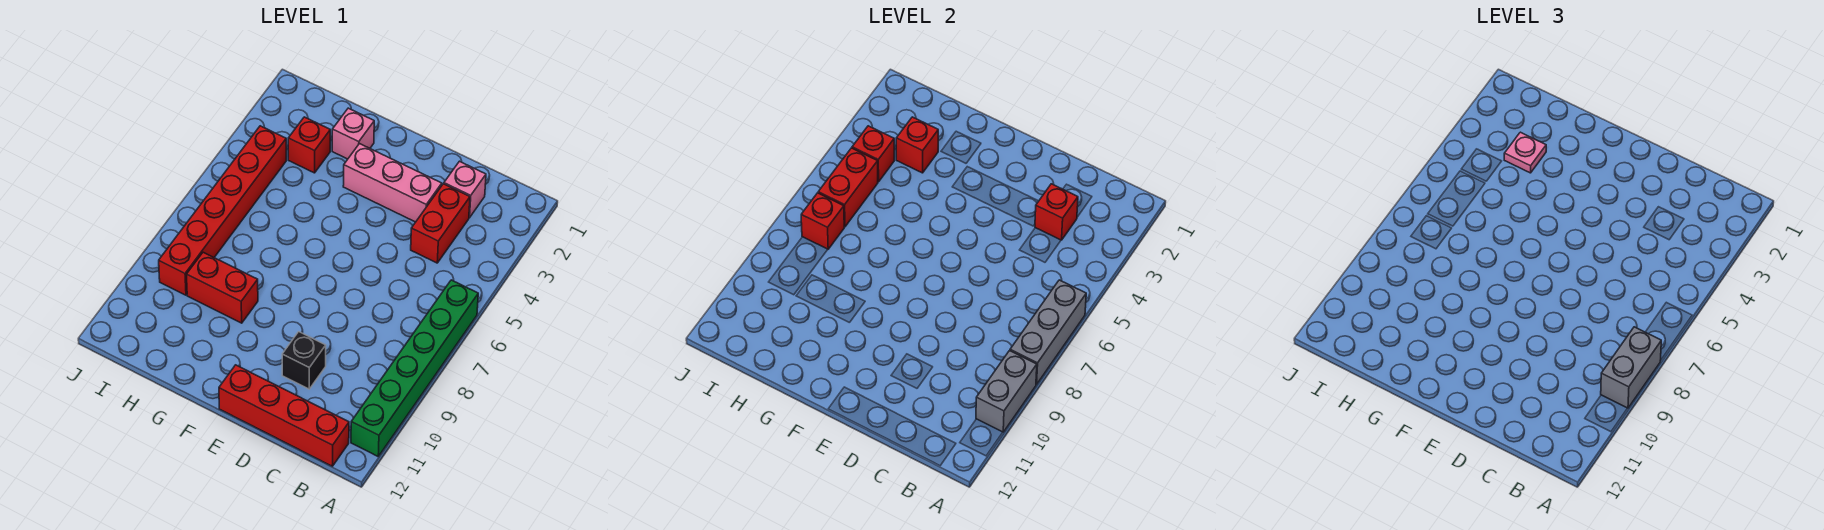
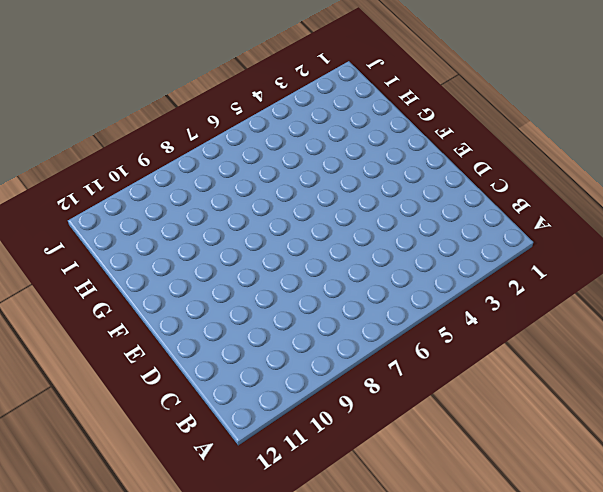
none -> green 1x6 brick [351,280,478,456]
none -> red 1x4 brick [219,365,349,466]
none -> pink 1x1 brick [444,161,486,218]

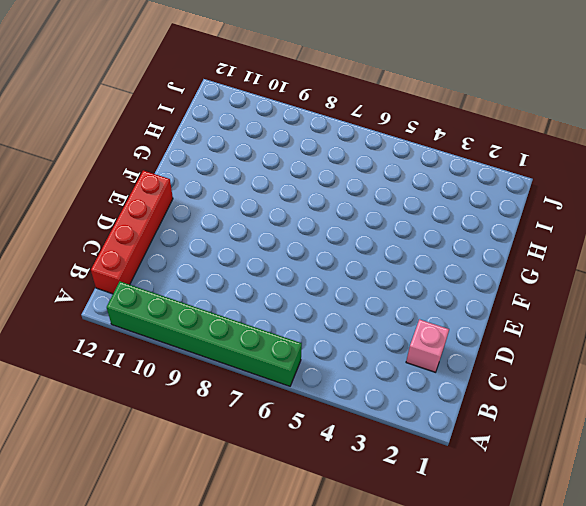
none -> red 1x2 brick [411,184,470,263]
none -> pink 1x3 brick [343,144,442,222]
none -> black 1x1 brick [282,332,326,389]

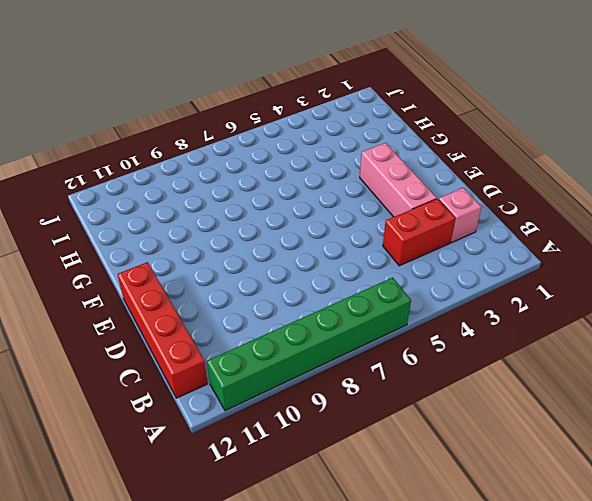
none -> black 1x1 brick [282,332,326,389]
none -> pink 1x1 brick [332,108,374,159]
none -> red 1x2 brick [186,252,258,323]

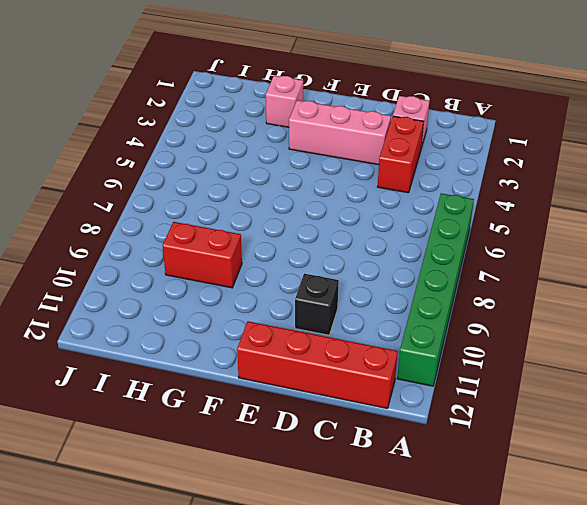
none -> red 1x1 brick [288,117,330,173]
none -> red 1x6 brick [159,126,286,295]
none -> grey 1x3 brick [1010,280,1086,384]

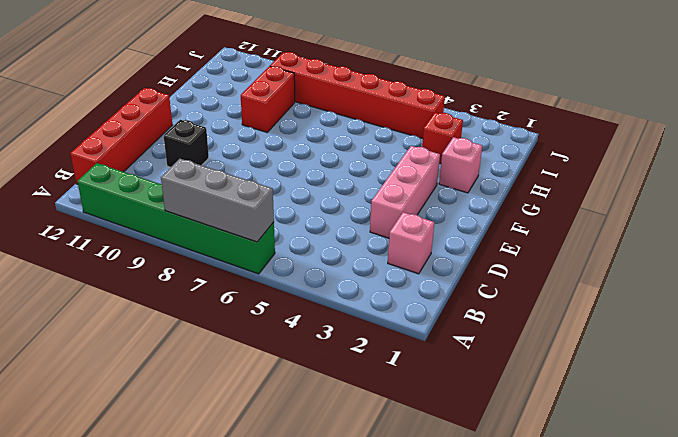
none -> red 1x2 brick [411,184,470,263]
none -> grey 1x2 brick [976,351,1037,432]
none -> red 1x1 brick [1035,184,1078,240]

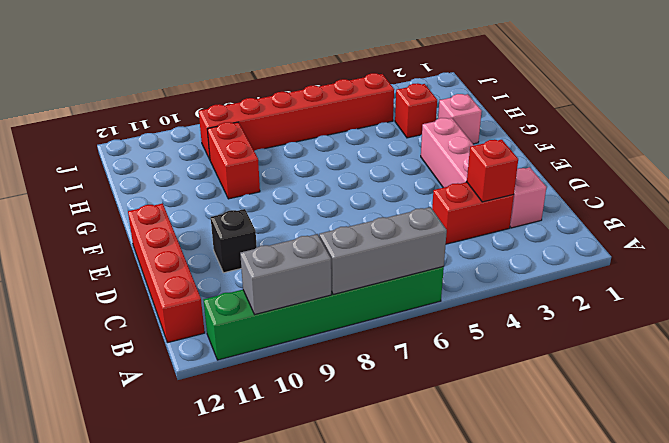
none -> red 1x1 brick [896,117,938,173]
none -> red 1x1 brick [852,126,894,182]
none -> red 1x2 brick [818,148,878,227]

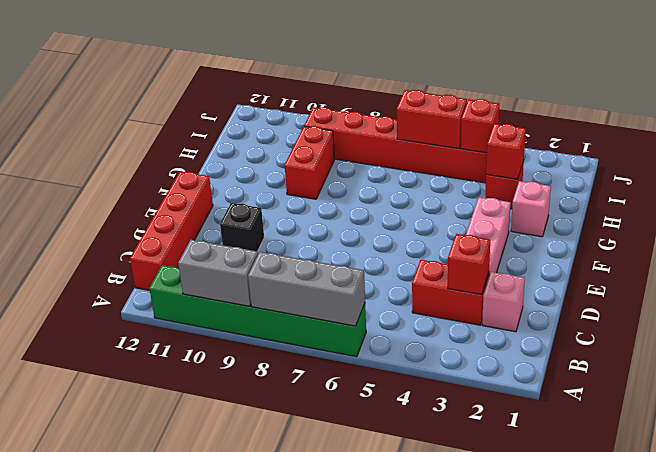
none -> red 1x1 brick [801,193,844,249]
none -> grey 1x2 brick [1601,327,1661,408]
none -> pink 1x1 plate [1504,132,1546,173]

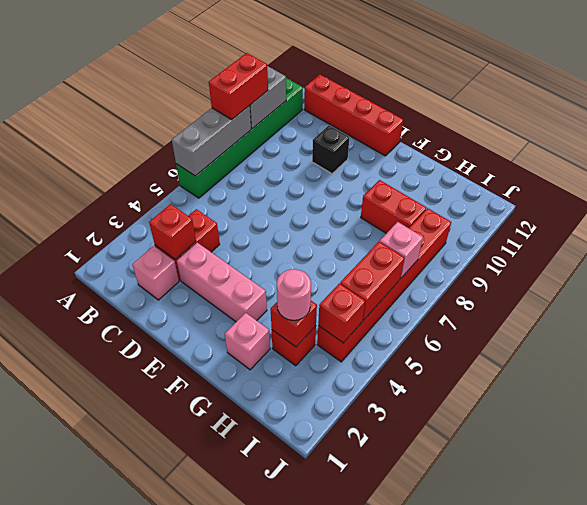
red 1x2 brick [209,53,268,120] -> grey 1x2 brick [1601,327,1661,408]
pink 1x1 round brick [277,269,311,320] -> pink 1x1 plate [1504,132,1546,173]
pink 1x1 brick [380,222,423,278] -> red 1x1 brick [801,193,844,249]

